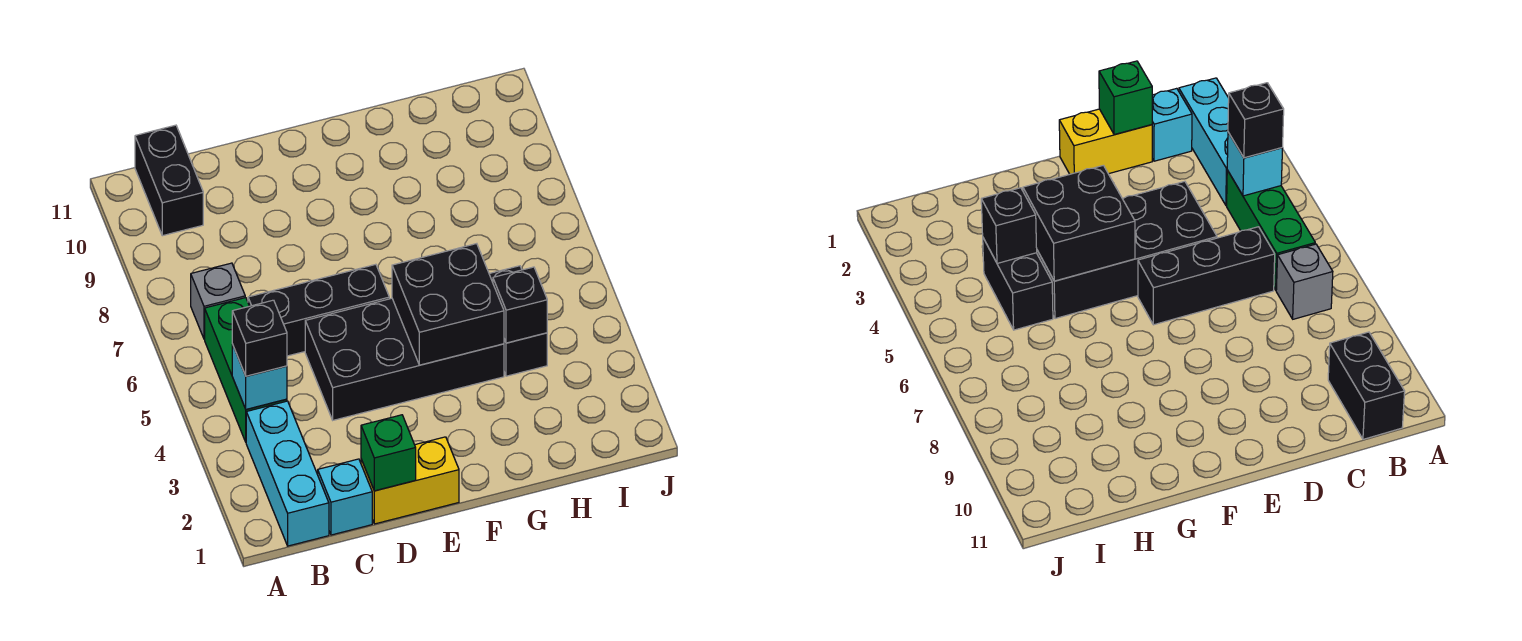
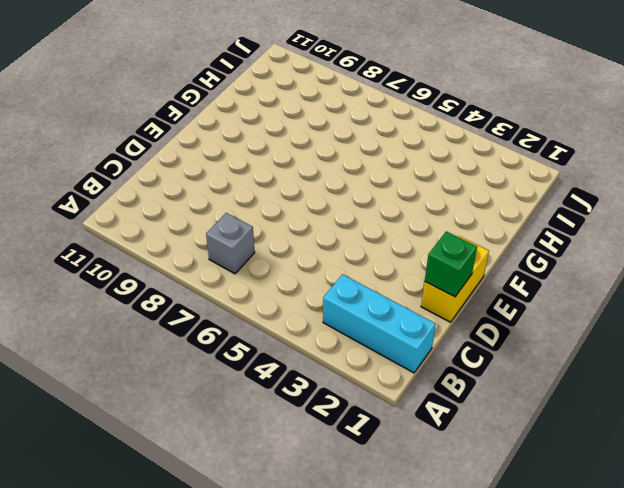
none -> green 1x3 brick [205,298,287,442]
none -> black 1x2 brick [135,125,203,236]
none -> cyan 1x1 brick [318,459,372,535]

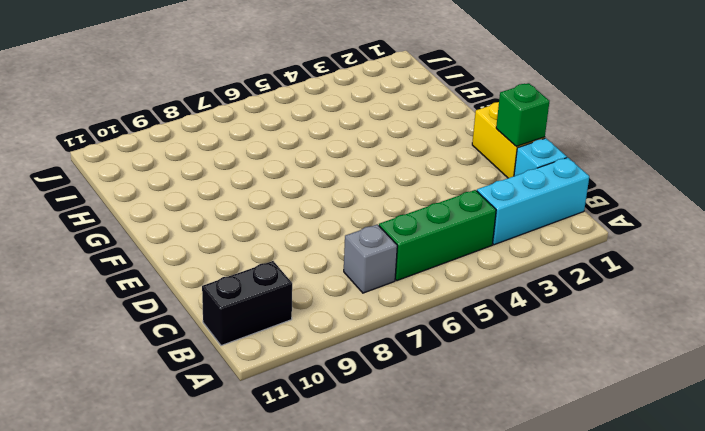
none -> black 1x3 brick [248,264,389,356]
none -> black 2x4 brick [305,298,504,420]
none -> black 1x2 brick [489,266,547,376]

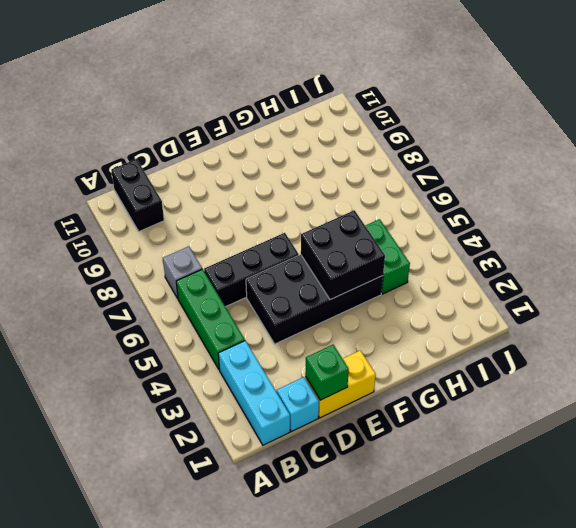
green 1x2 brick [365,219,410,294] -> black 1x2 brick [489,266,547,376]
none -> cyan 1x1 brick [232,344,287,409]
none -> black 1x1 brick [493,267,547,343]
none -> black 1x1 brick [232,300,287,376]

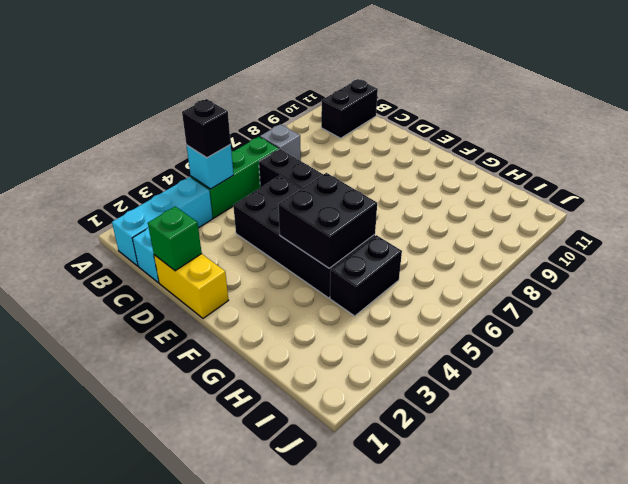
none -> black 1x1 brick [493,267,547,343]

